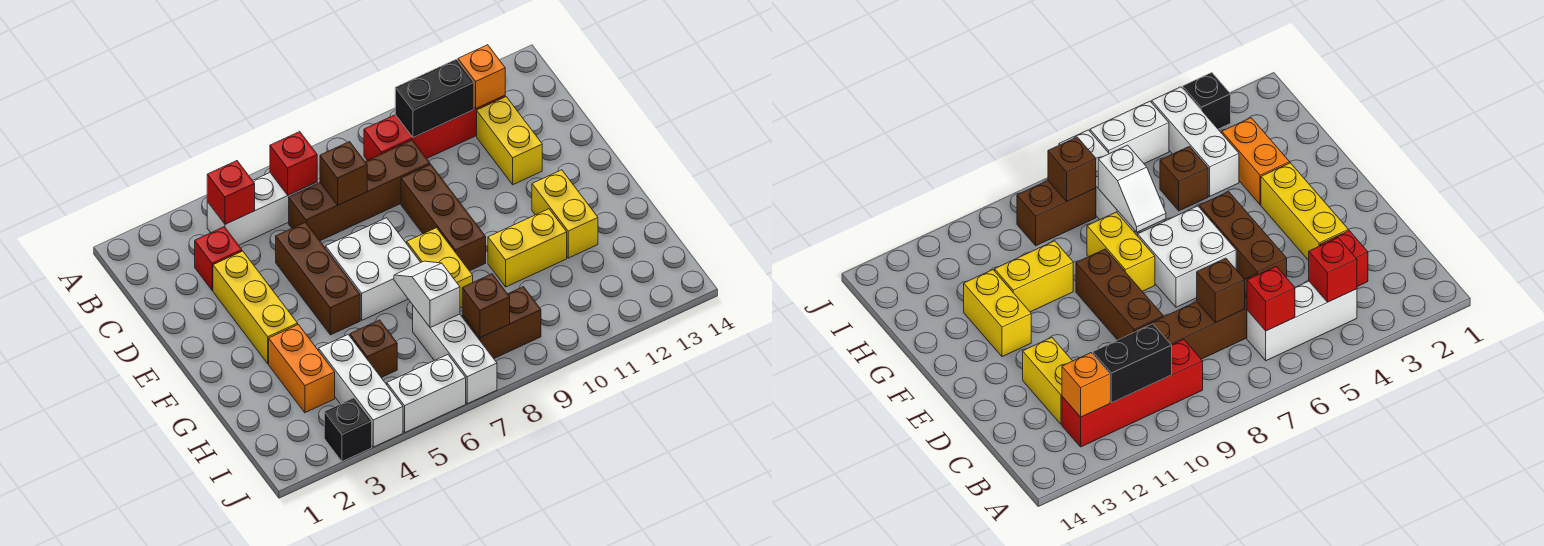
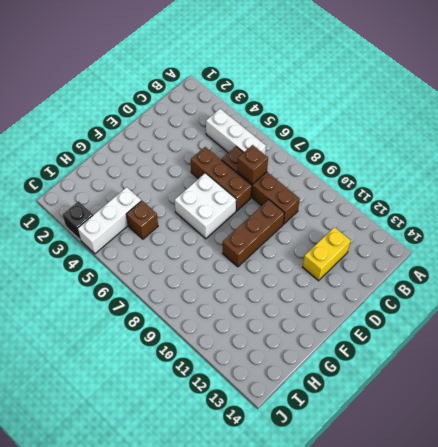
brown 1x3 brick [191,147,252,211] -> brown 1x3 brick turned to [276,222,360,335]
none -> red 1x4 brick [364,96,505,161]
none -> red 1x1 brick [195,227,242,290]
none -> yellow 1x3 brick [213,251,298,364]

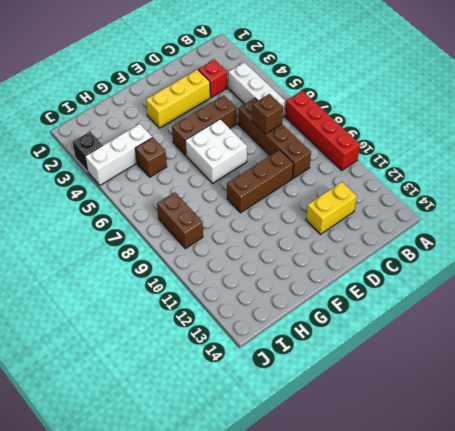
red 1x4 brick [285,91,360,170] -> red 1x4 brick moved to [364,96,505,161]
none -> yellow 1x2 brick [407,228,473,308]
none -> yellow 1x2 brick [532,170,598,258]
none -> orange 1x2 brick [269,325,335,413]

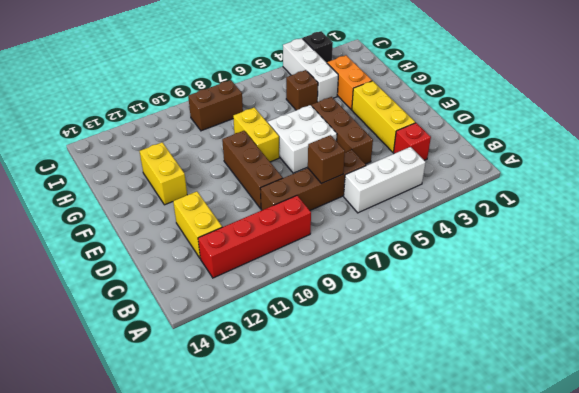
none -> yellow 1x2 brick [488,209,567,287]
none -> white 1x3 brick [413,306,497,404]
none -> white 1x2 brick [387,355,466,432]

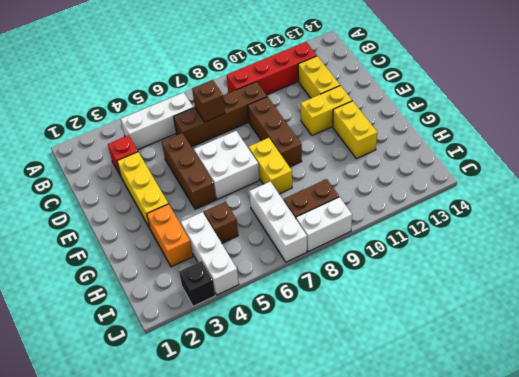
yellow 1x2 brick [301,86,352,135] -> yellow 1x2 brick moved to [488,209,567,287]
white 1x2 brick [296,197,352,251] -> white 1x2 brick moved to [387,355,466,432]
none -> red 1x1 brick [207,161,255,224]
none -> red 1x1 brick [270,132,317,195]
none -> black 1x2 brick [395,59,474,138]

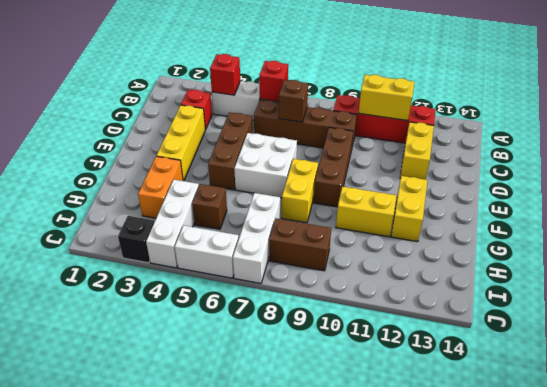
yellow 1x2 brick [359,75,415,121] -> black 1x2 brick [395,59,474,138]
none -> orange 1x1 brick [458,45,505,108]
none -> white 1x2 slope [394,261,460,328]
none -> brown 1x1 brick [462,274,510,338]

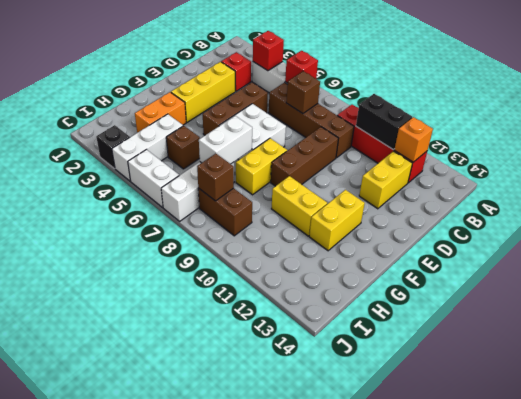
white 1x2 brick [199,116,252,164] -> white 1x2 slope [394,261,460,328]

